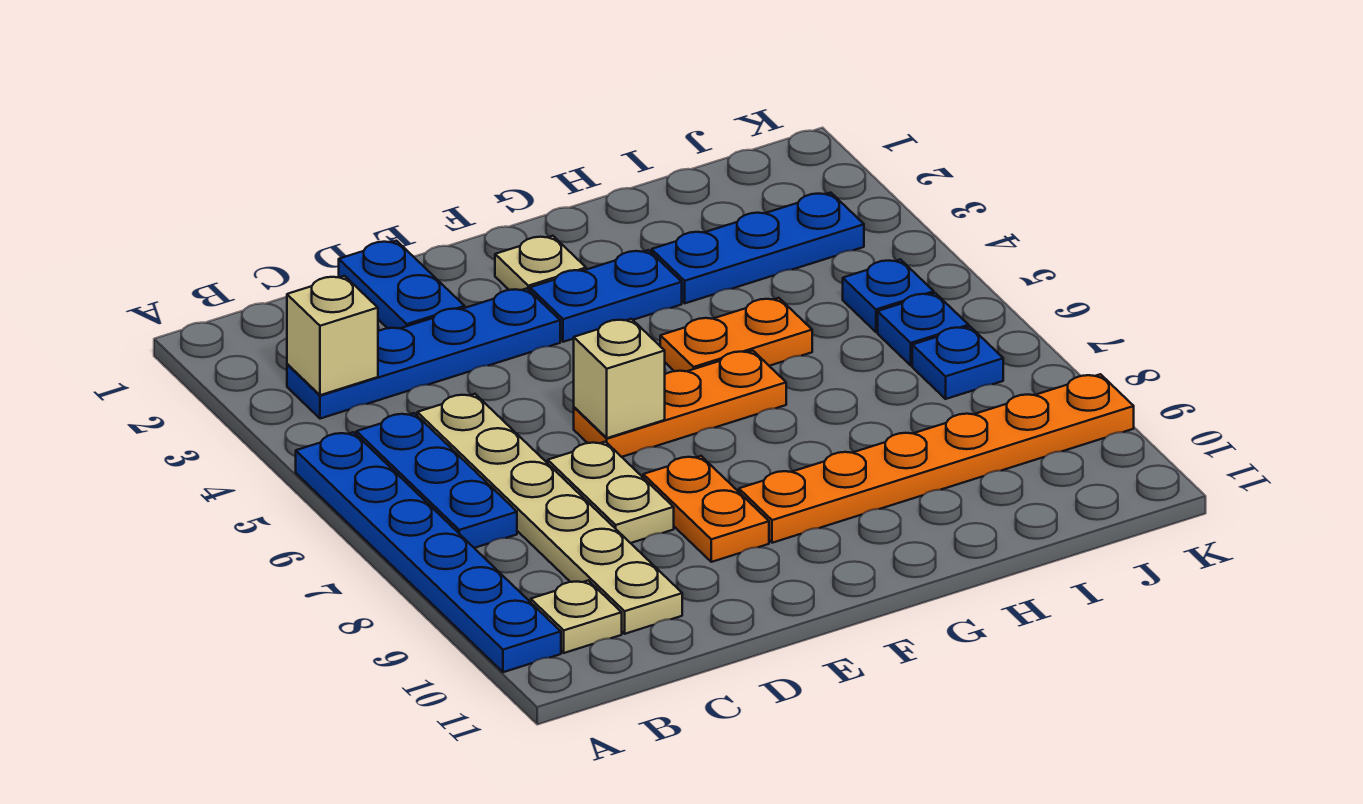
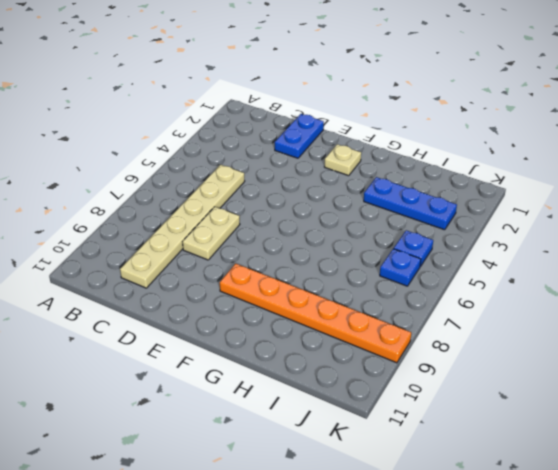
none -> blue 1x6 plate [296,432,561,672]
none -> blue 1x4 plate [287,289,560,419]
none -> blue 1x3 plate [356,413,517,548]

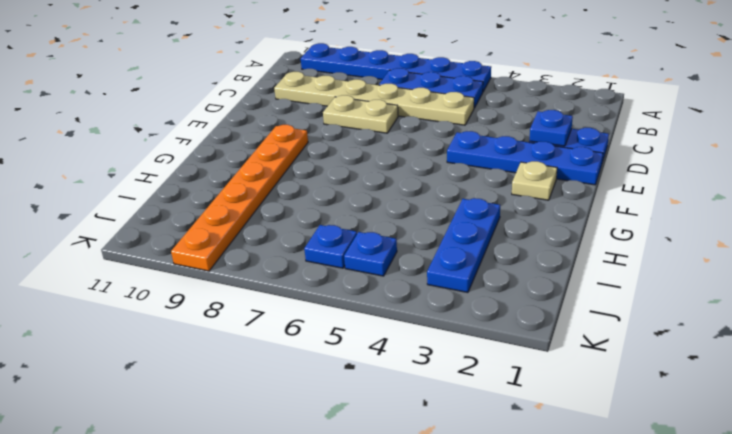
blue 1x1 plate [529,110,573,146] -> blue 1x1 plate moved to [912,327,1003,399]
blue 1x4 plate [447,131,603,185] -> blue 1x4 plate turned to [287,289,560,419]
none -> tan 1x1 plate [531,580,622,653]
none -> orange 1x3 plate [574,351,786,457]
none -> orange 1x2 plate [643,456,769,562]

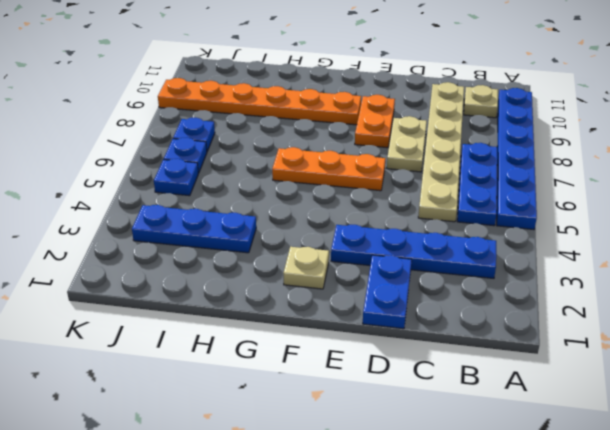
none -> blue 1x2 plate [530,250,682,342]
none -> orange 1x2 plate [660,298,812,371]
none -> tan 1x1 brick [287,276,378,395]

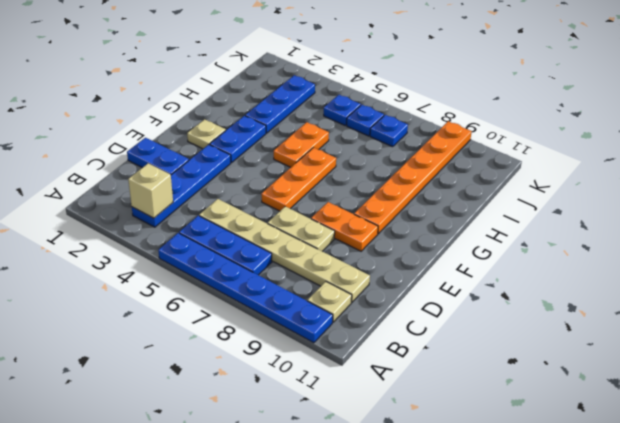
none -> tan 1x1 brick [574,319,665,438]

